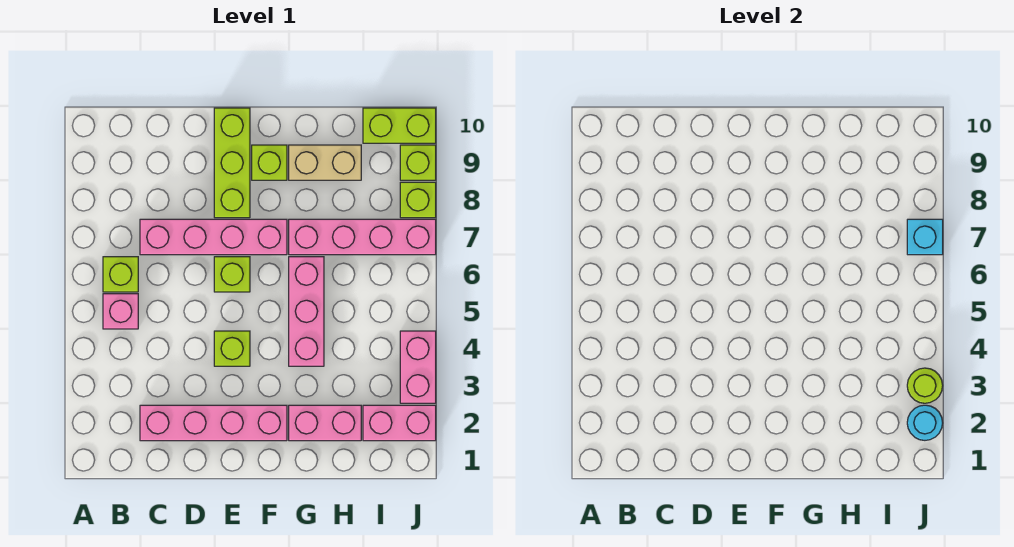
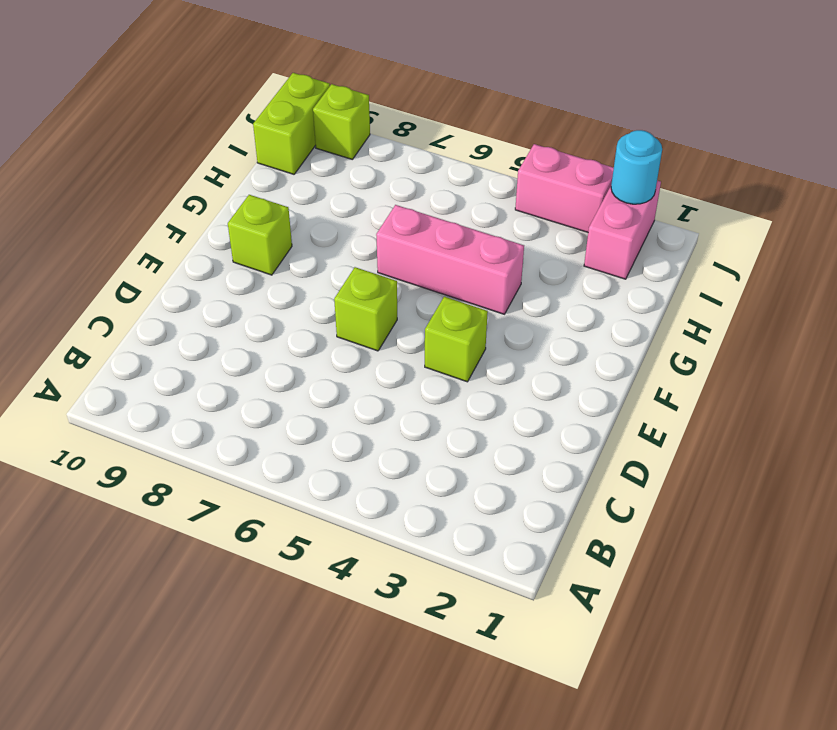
none -> pink 1x1 brick [103,294,138,329]
none -> lime 1x1 brick [103,257,138,292]
none -> pink 1x4 brick [140,405,287,441]

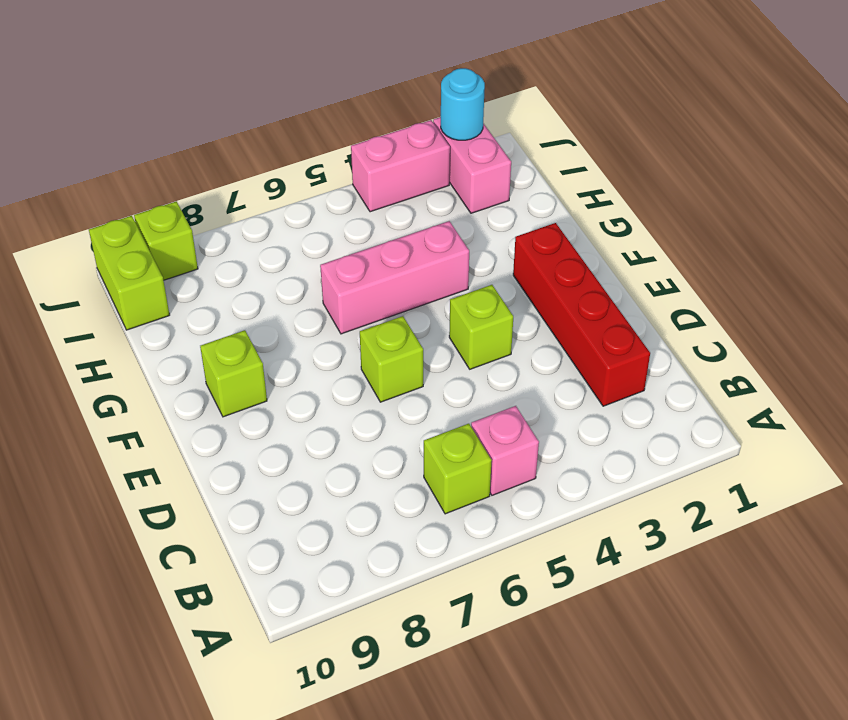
red 1x4 brick [513,223,650,406] -> pink 1x4 brick [140,405,287,441]
none -> pink 1x4 brick [140,219,287,255]
none -> lime 1x3 brick [214,108,250,218]
none -> pink 1x2 brick [289,405,361,441]

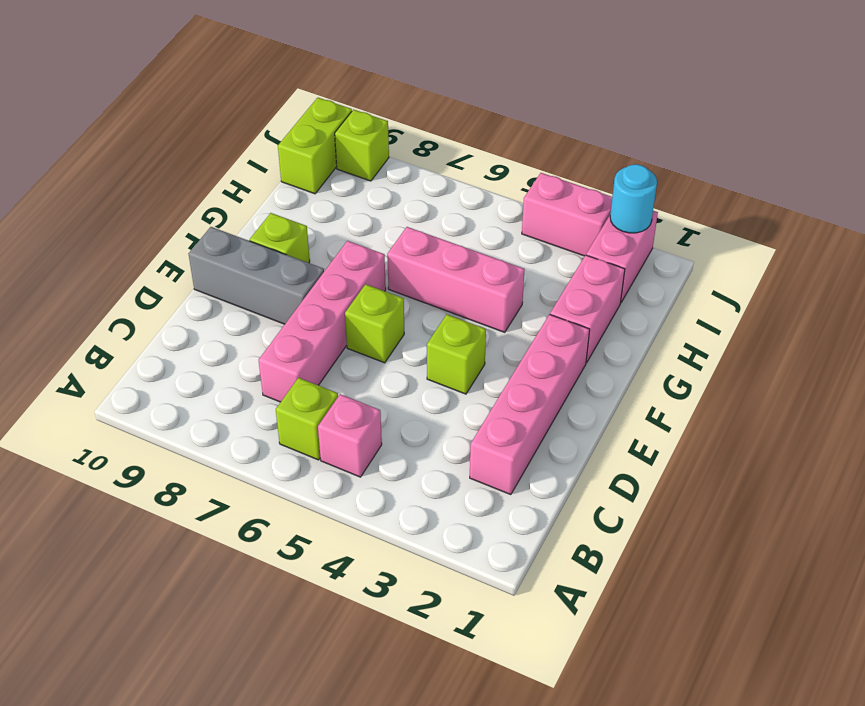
grey 1x3 brick [189,227,324,324] -> lime 1x3 brick [214,108,250,218]
none -> pink 1x4 brick [289,219,436,255]
none -> tan 1x2 brick [289,145,361,180]
none -> lime 1x1 brick [400,182,436,218]

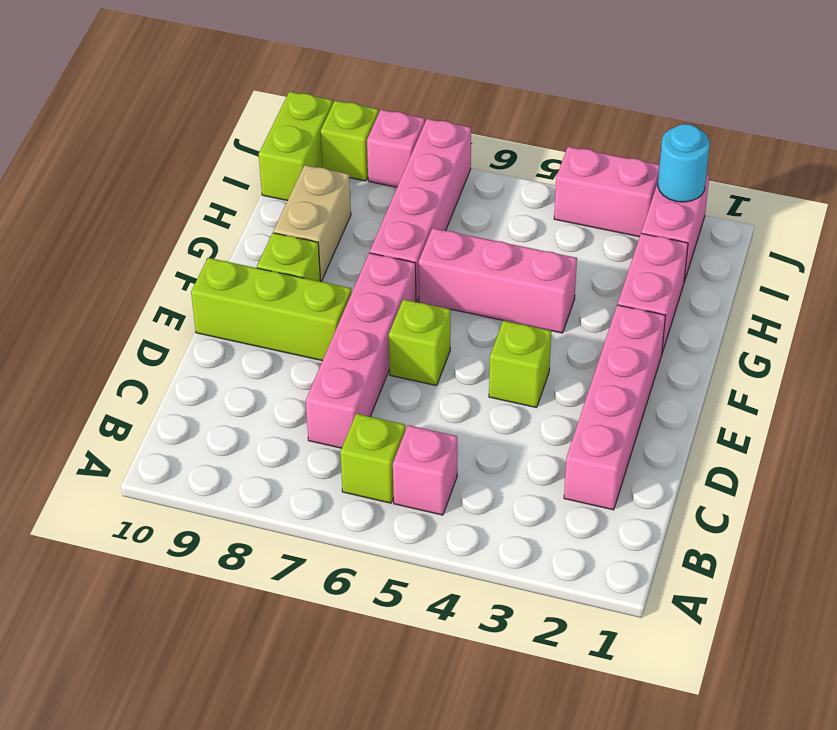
pink 1x1 brick [367,110,425,187] -> lime 1x1 brick [400,182,436,218]
none -> lime 1x1 round brick [907,368,943,403]
none -> cyan 1x1 brick [907,219,943,255]

